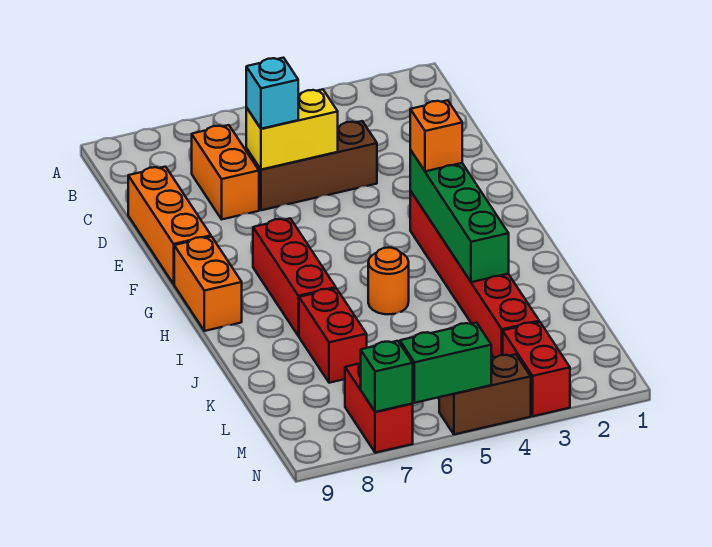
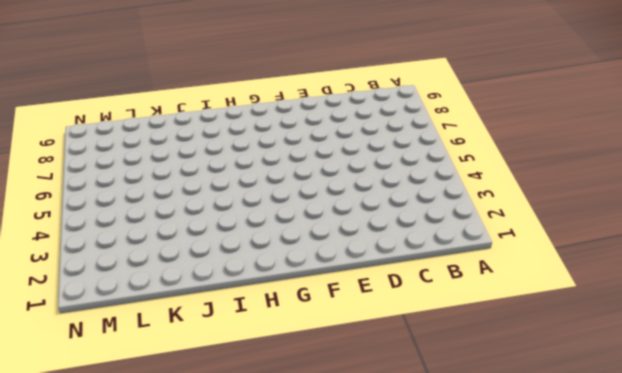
none -> orange 1x2 brick [192,125,259,219]
none -> brown 1x3 brick [246,121,377,210]
none -> orange 1x3 brick [128,167,211,284]

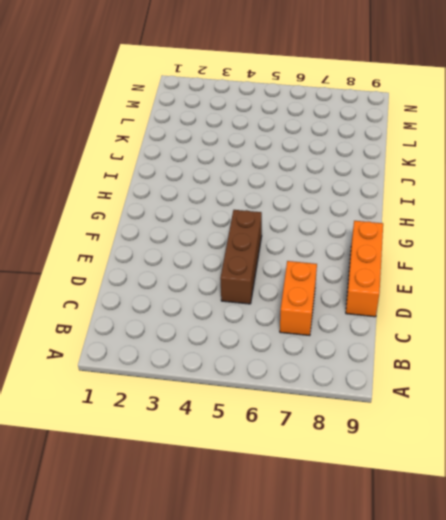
brown 1x3 brick [220,210,262,304] -> brown 1x3 brick turned to [246,121,377,210]
none -> red 1x6 brick [410,191,539,358]
none -> red 1x3 brick [253,218,336,336]
none -> orange 1x2 brick [174,237,242,331]

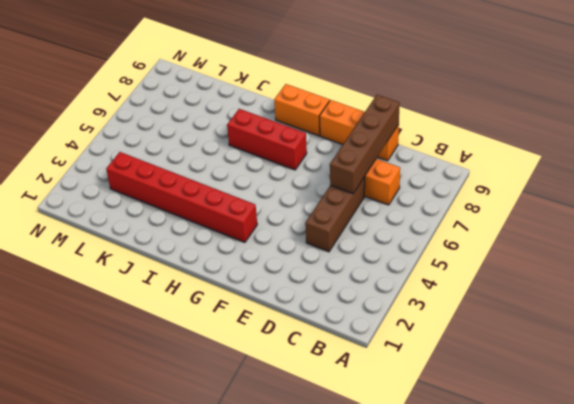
brown 1x4 brick [330,95,400,194] -> yellow 1x2 brick [246,89,338,170]
none -> orange 1x1 round brick [368,248,409,314]
none -> red 1x2 brick [299,288,367,383]
none -> red 1x2 brick [503,322,570,416]

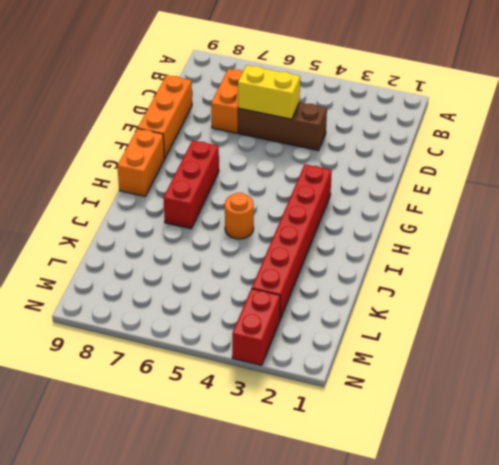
none -> red 1x2 brick [299,288,367,383]
none -> red 1x2 brick [345,363,413,453]
none -> brown 1x2 brick [439,354,531,434]

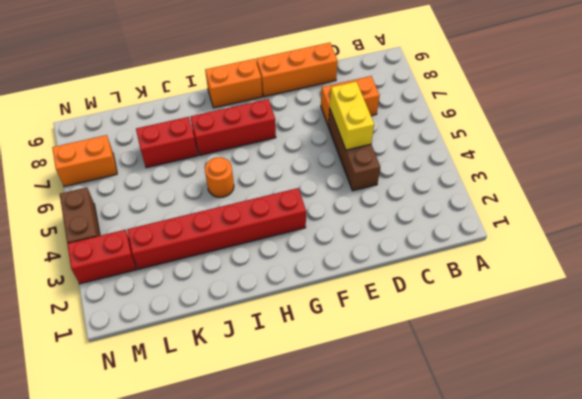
orange 1x2 brick [52,135,117,187] -> red 1x2 brick [345,363,413,453]
none -> green 1x4 brick [410,150,509,282]
none -> green 1x2 brick [400,323,491,403]
none -> green 1x1 brick [361,341,413,412]

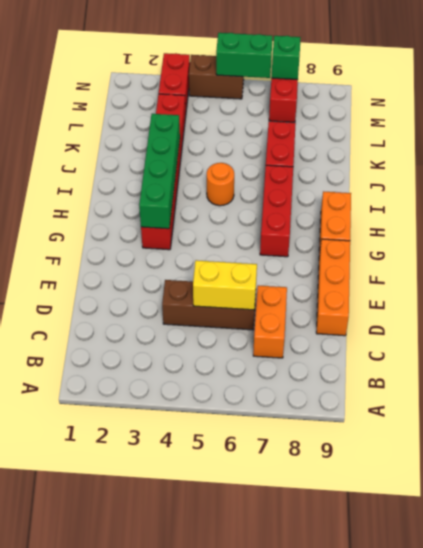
none -> cyan 1x1 brick [246,58,298,129]
none -> orange 1x1 brick [410,100,462,171]

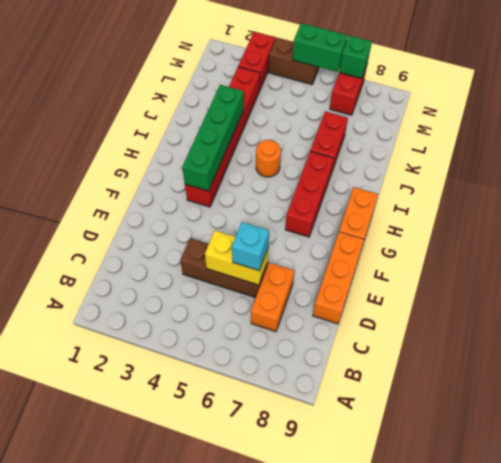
none -> orange 1x1 brick [410,100,462,171]

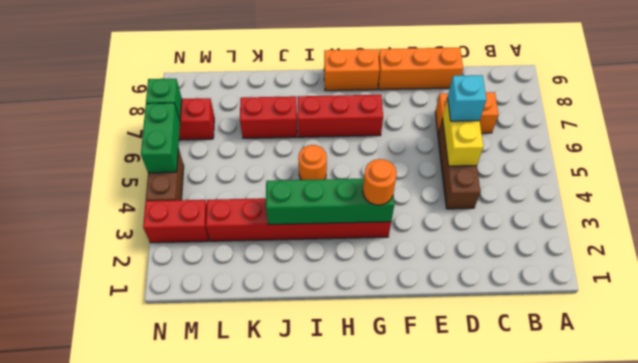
orange 1x1 round brick [363,159,397,205] -> orange 1x1 brick [410,100,462,171]

